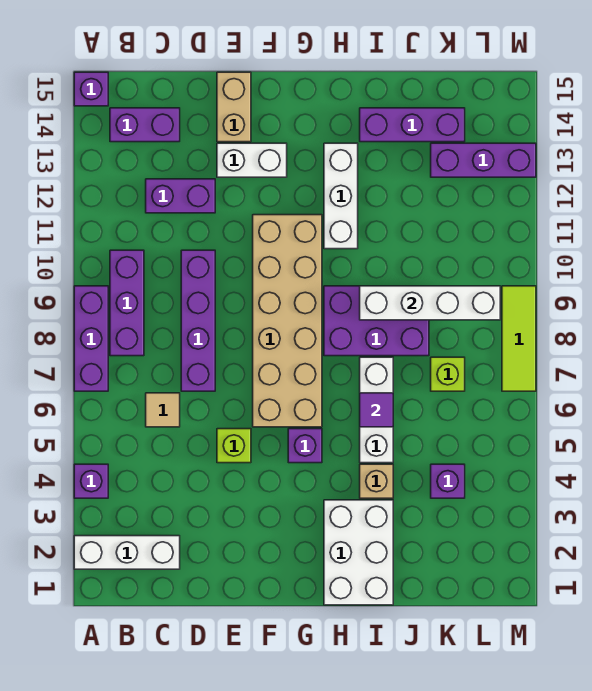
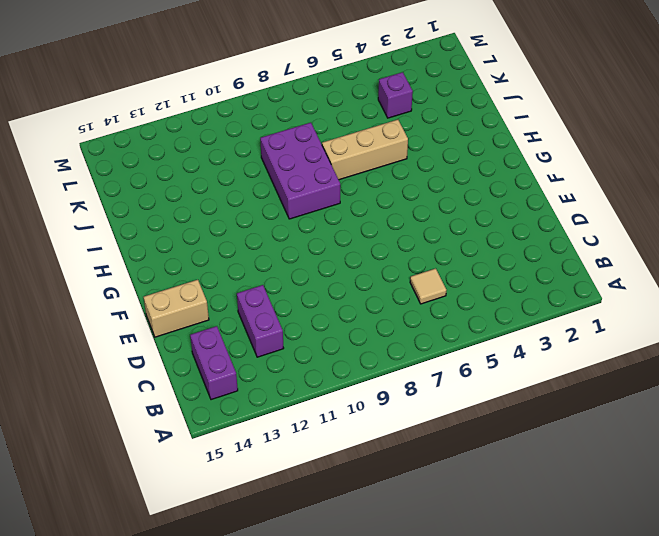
tan 1x3 brick [322,120,408,180] -> white 1x3 brick [360,357,393,463]
none -> white 1x3 brick [74,536,180,569]
none -> purple 1x1 brick [74,464,108,498]
none -> purple 1x3 brick [74,286,108,391]

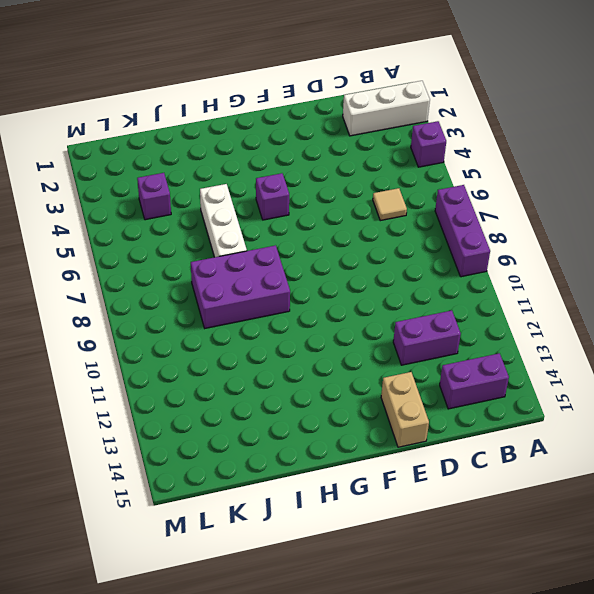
none -> purple 1x1 brick [74,72,108,106]
none -> purple 1x3 brick [110,250,144,356]
none -> purple 1x4 brick [181,250,215,391]

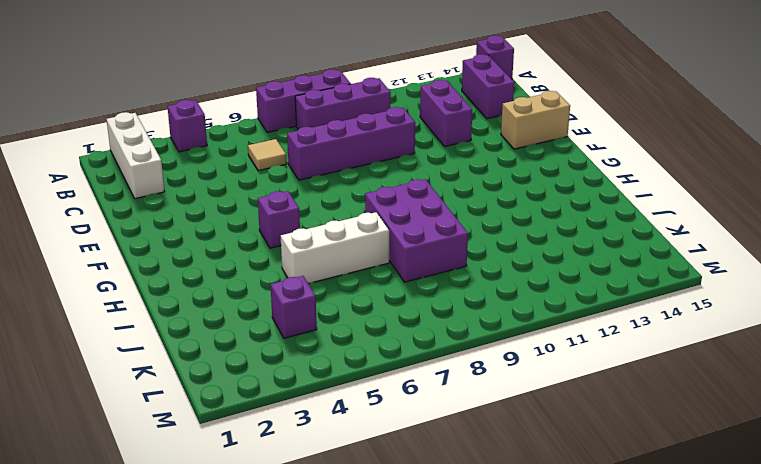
none -> lime 1x1 brick [217,429,251,463]
none -> white 1x2 brick [217,143,287,177]
none -> tan 2x6 brick [253,215,322,427]

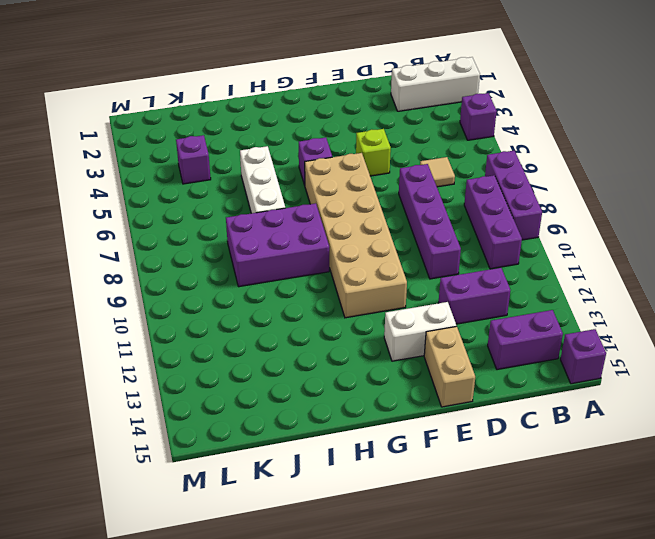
none -> white 2x3 brick [324,500,393,605]
none -> white 1x3 brick [324,143,358,249]
none -> tan 1x1 brick [360,464,393,498]

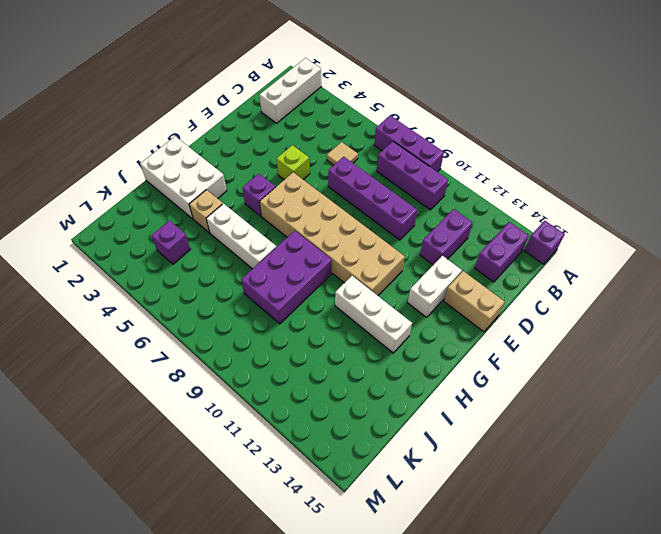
none -> purple 1x1 brick [74,464,108,498]
none -> purple 1x3 brick [360,108,465,142]
none -> lime 1x1 brick [431,357,465,391]

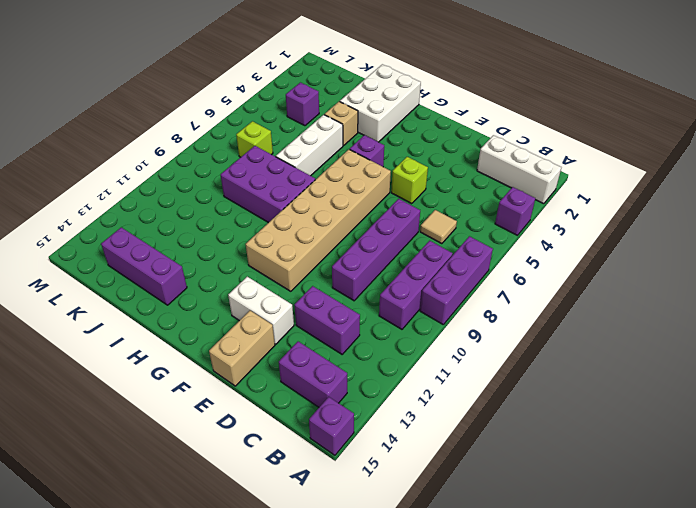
none -> white 1x3 brick [324,143,358,249]
none -> purple 1x3 brick [431,143,536,177]
none -> lime 1x3 tile [502,286,536,391]

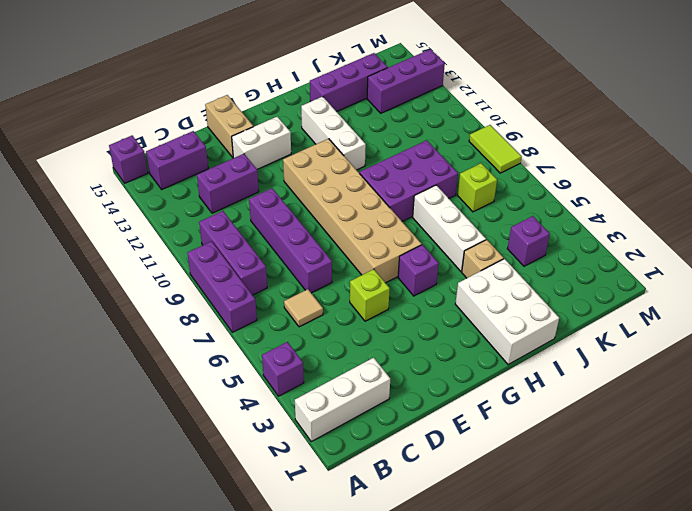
lime 1x2 tile [469,125,522,173] -> lime 1x3 tile [502,286,536,391]
none -> purple 1x1 tile [360,393,393,427]
none -> white 1x4 brick [360,286,500,320]

